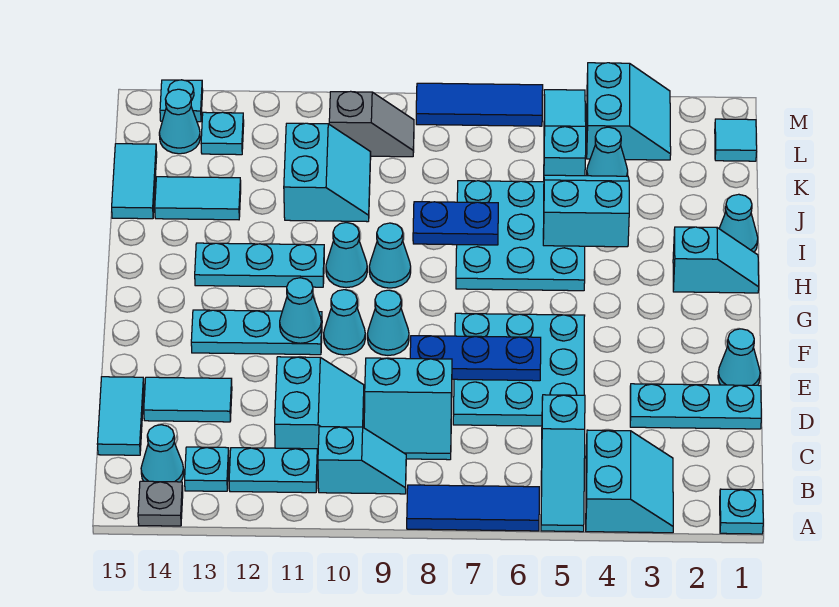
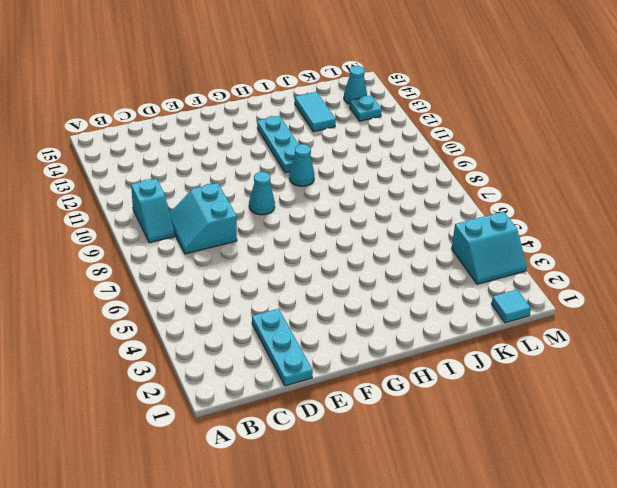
none -> cyan 1x1 plate [720,489,763,534]
none -> cyan 2x2 slope [586,430,673,533]
none -> cyan 1x3 slope [541,395,585,532]
none -> blue 1x3 tile [407,485,539,531]

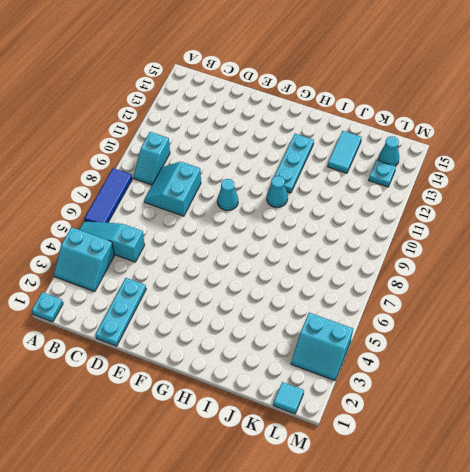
none -> grey 1x1 plate [138,481,183,526]
none -> cyan 1x2 plate [229,448,318,493]
none -> cyan 1x1 plate [185,447,229,491]
none -> cyan 1x1 cone [141,425,184,482]

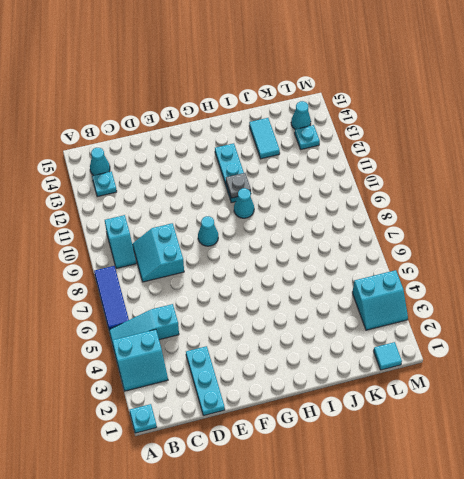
grey 1x1 plate [226,173,251,198] -> grey 1x1 plate moved to [138,481,183,526]
none -> cyan 1x2 plate [229,448,318,493]
none -> cyan 2x2 slope [275,357,364,456]
none -> cyan 1x2 tile [97,377,144,455]
none -> cyan 3x3 plate [453,313,585,426]

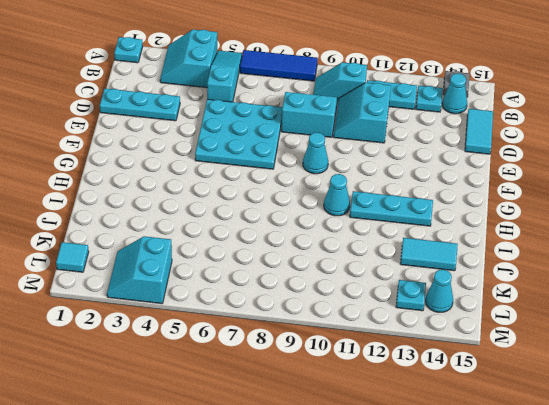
none -> cyan 1x2 tile [144,377,232,422]
none -> cyan 1x1 cone [718,329,760,385]
none -> cyan 1x1 cone [324,290,365,355]
none -> cyan 1x3 plate [191,310,322,355]

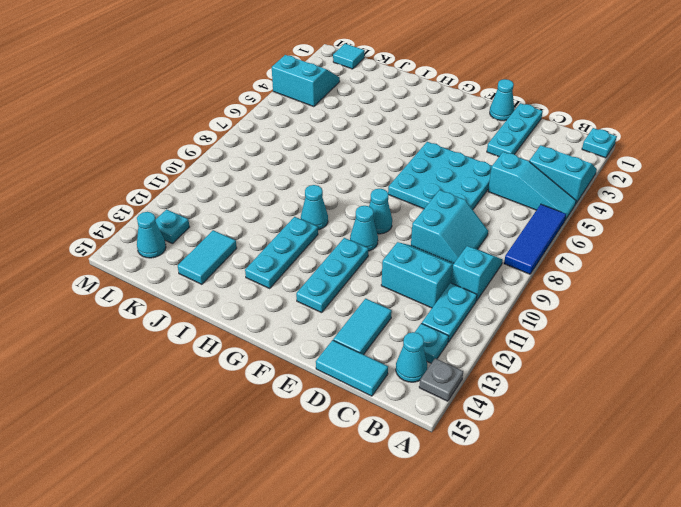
none -> cyan 1x2 slope [673,227,759,293]
none -> cyan 3x3 plate [456,181,585,291]
none -> cyan 1x1 cone [369,223,411,288]
none -> cyan 1x1 cone [719,194,758,252]

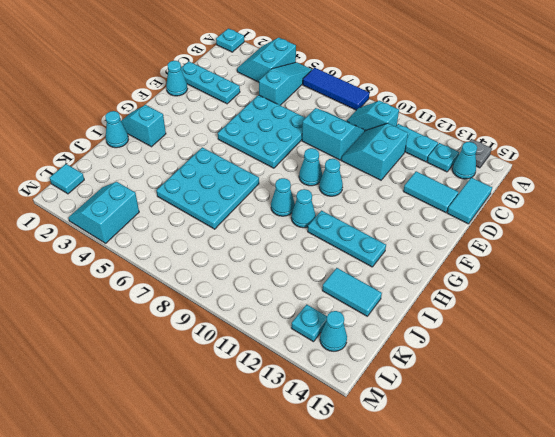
none -> cyan 1x3 plate [191,310,322,355]
none -> cyan 2x2 slope [284,123,371,222]
none -> cyan 1x2 tile [112,144,157,219]
none -> cyan 1x1 cone [587,127,628,176]

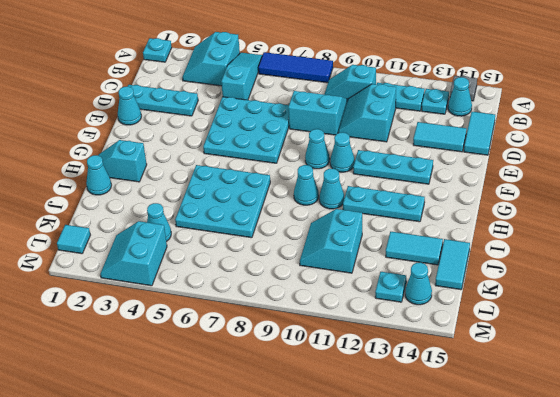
none -> cyan 1x3 slope [544,90,586,176]
none -> grey 1x2 slope [329,91,414,157]
none -> blue 1x3 tile [416,83,543,126]
none -> cyan 1x1 plate [160,80,203,122]

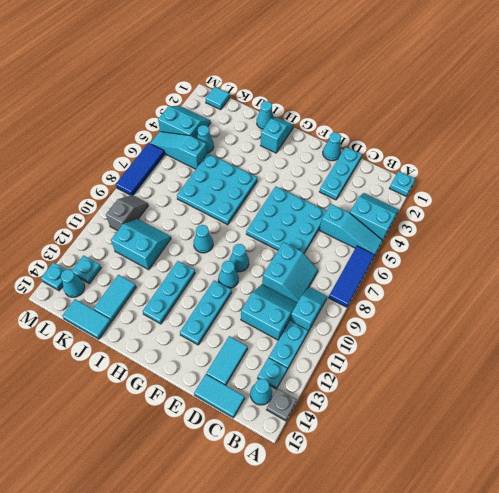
none -> cyan 1x1 cone [326,223,367,288]
none -> blue 1x3 plate [410,336,541,381]
none -> cyan 1x1 cone [280,278,321,343]
none -> cyan 2x2 slope [543,175,629,247]

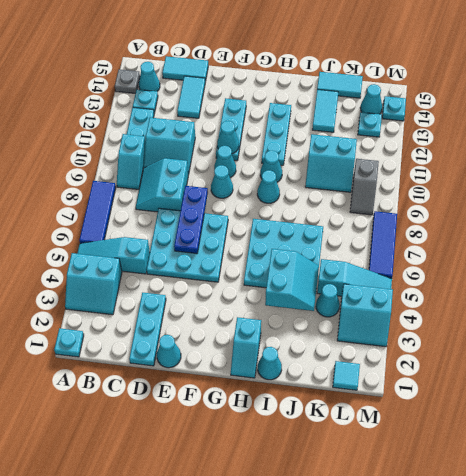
none -> blue 1x2 plate [413,202,498,245]

